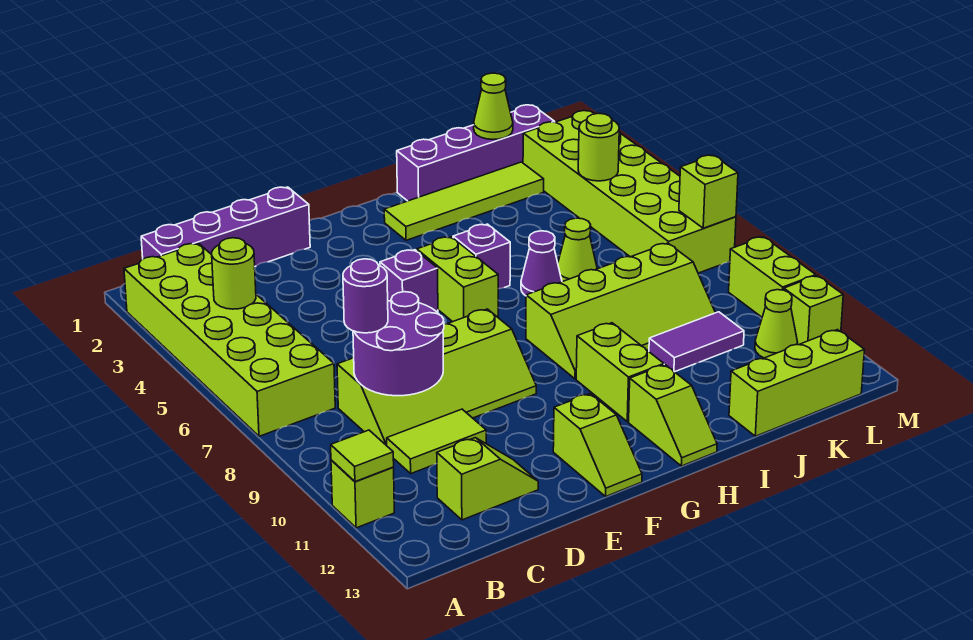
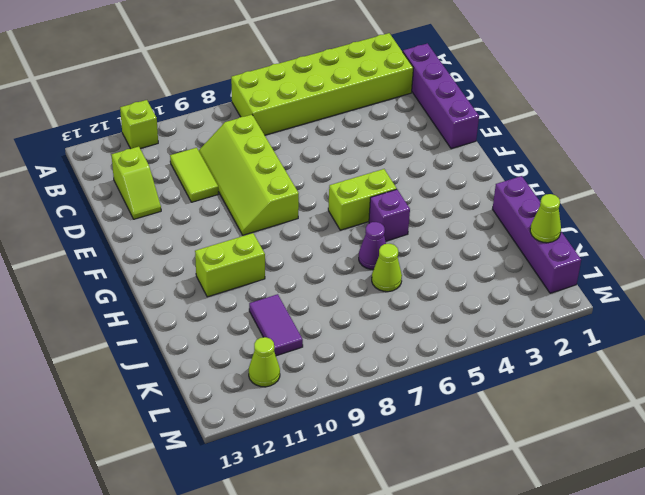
none -> purple 1x1 brick [380,250,438,312]
none -> lime 1x2 slope [553,393,642,496]
none -> lime 1x4 tile [384,162,544,240]
none -> lime 2x4 slope [526,243,715,379]

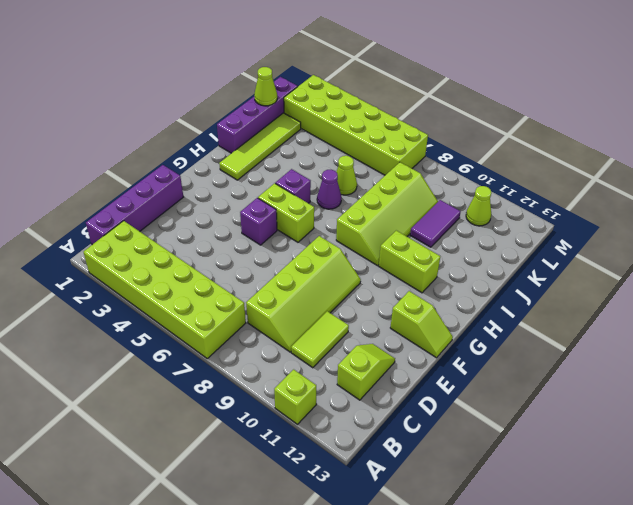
none -> lime 1x2 slope [629,365,717,466]
none -> lime 1x3 brick [729,330,864,436]
none -> lime 1x2 brick [729,237,816,317]
none -> lime 1x1 brick [784,276,843,345]

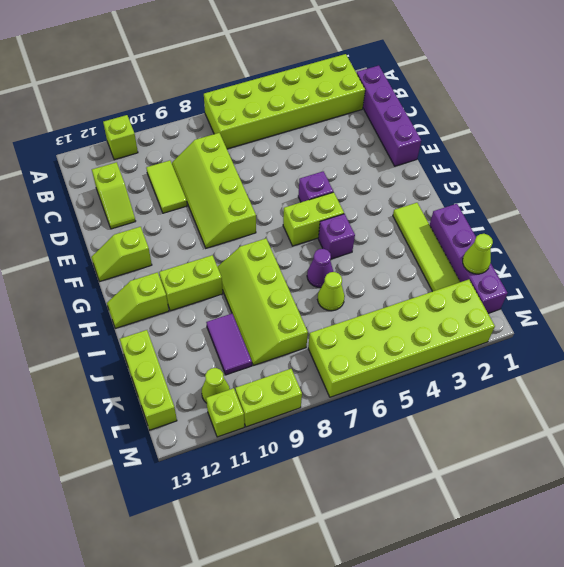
none -> lime 1x1 tile [331,430,394,482]
none -> lime 1x1 round brick [212,238,256,309]
none -> purple 2x2 round brick [353,292,444,396]
none -> lime 1x1 round brick [578,113,619,181]

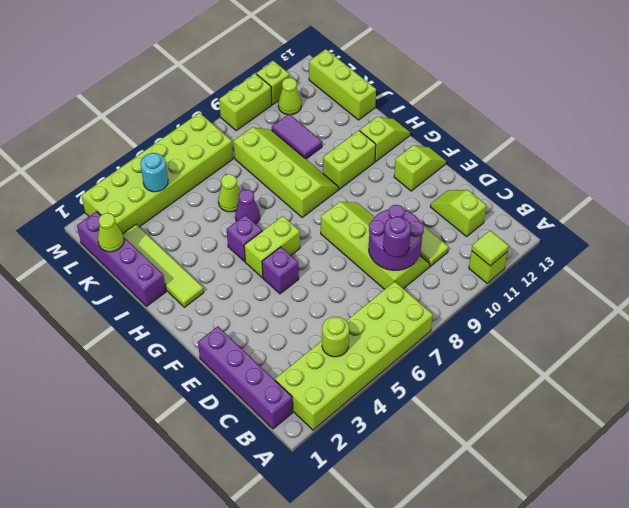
cyan 1x1 round brick [140,153,168,192] -> lime 1x1 round brick [578,113,619,181]
none -> lime 1x1 brick [679,155,738,228]

